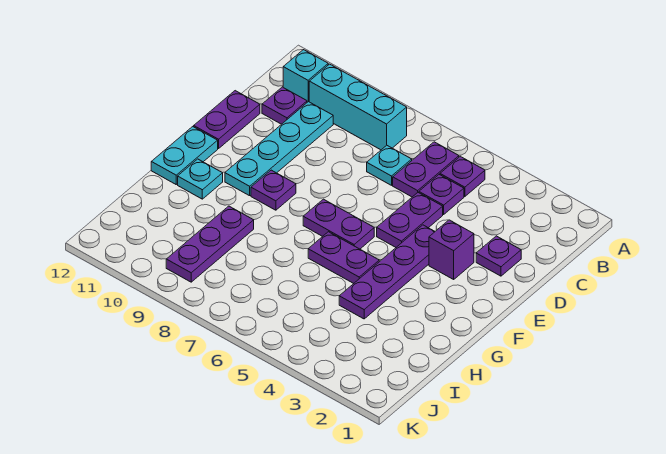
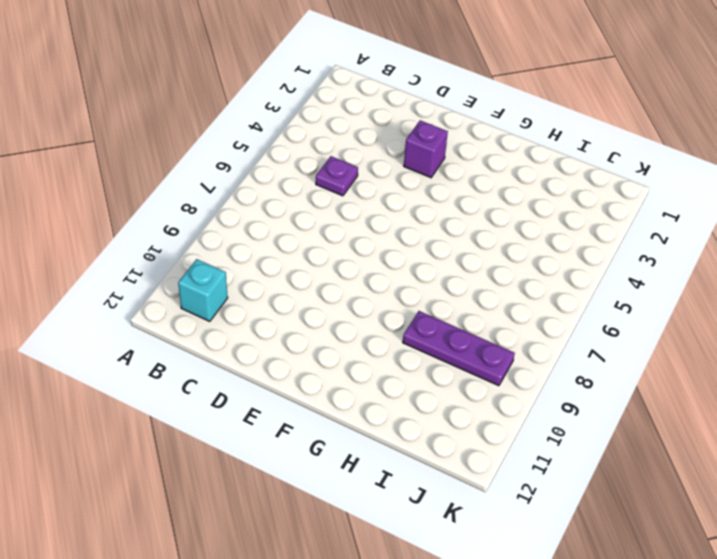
none -> purple 1x1 plate [440,156,485,196]
none -> purple 1x2 plate [393,142,459,197]
none -> cyan 1x3 brick [309,64,407,150]

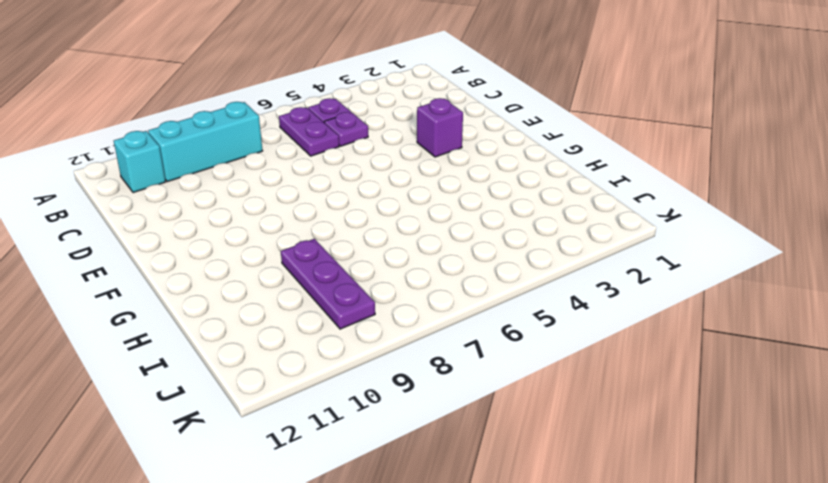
none -> cyan 1x1 plate [367,145,412,185]
none -> cyan 1x4 plate [225,102,333,196]
none -> purple 1x1 plate [262,87,307,124]

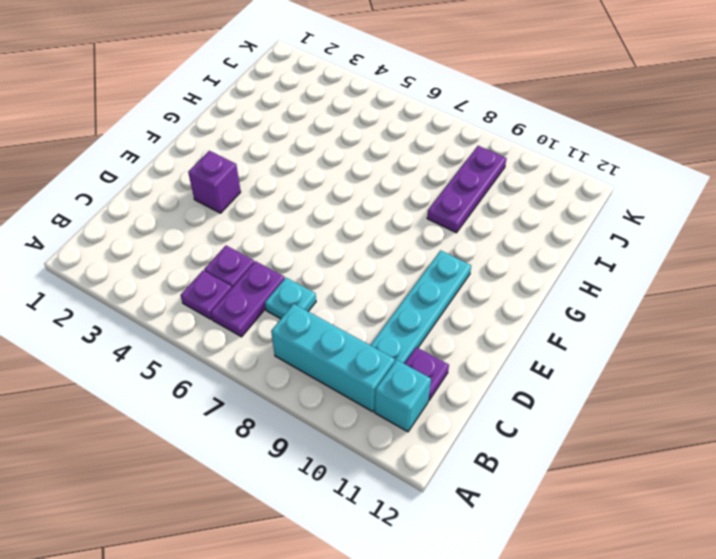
none -> purple 1x1 plate [476,236,521,276]
none -> purple 1x2 plate [377,193,443,247]
none -> purple 1x2 plate [194,91,260,149]

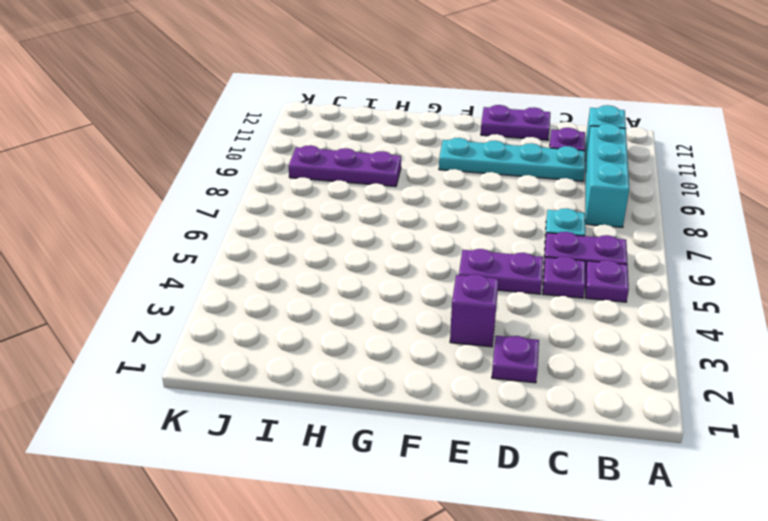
none -> purple 1x4 plate [339,225,435,319]
none -> purple 1x2 plate [303,199,374,249]
none -> purple 1x1 plate [251,170,296,210]

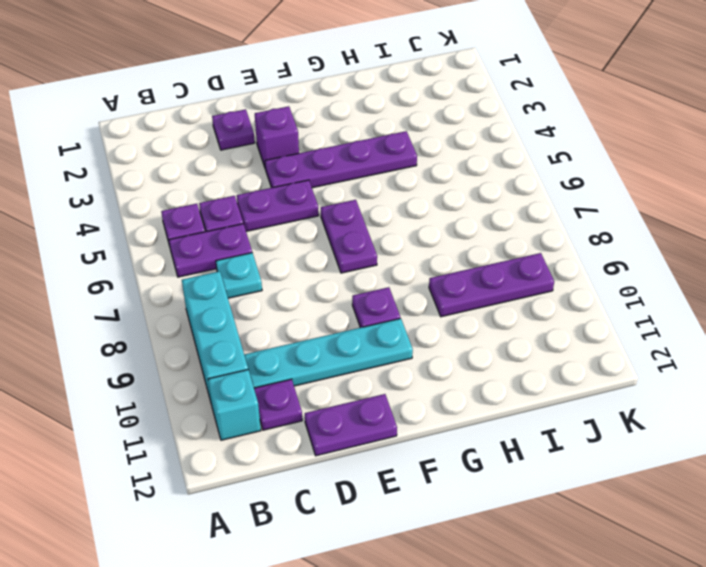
none -> cyan 1x2 plate [151,127,218,184]
none -> purple 1x2 plate [308,232,379,284]
none -> cyan 1x1 plate [178,159,223,199]

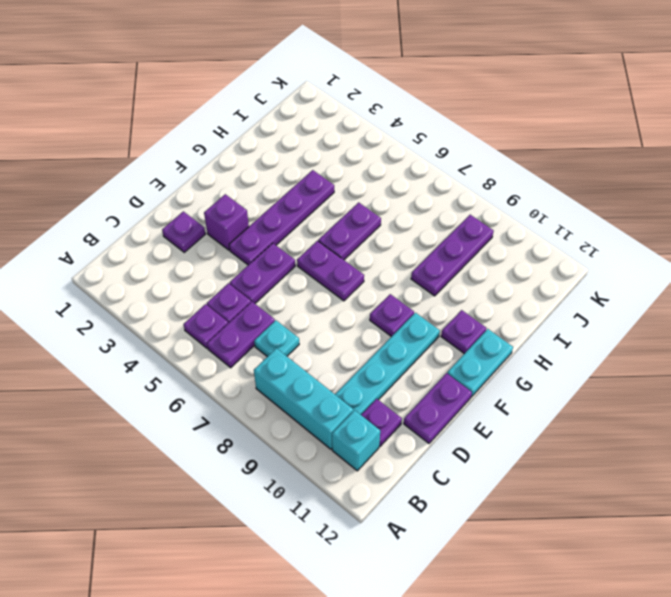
purple 1x2 plate [318,202,381,260] -> purple 1x2 plate turned to [308,232,379,284]
purple 1x1 plate [441,310,486,354] -> cyan 1x1 plate [178,159,223,199]

